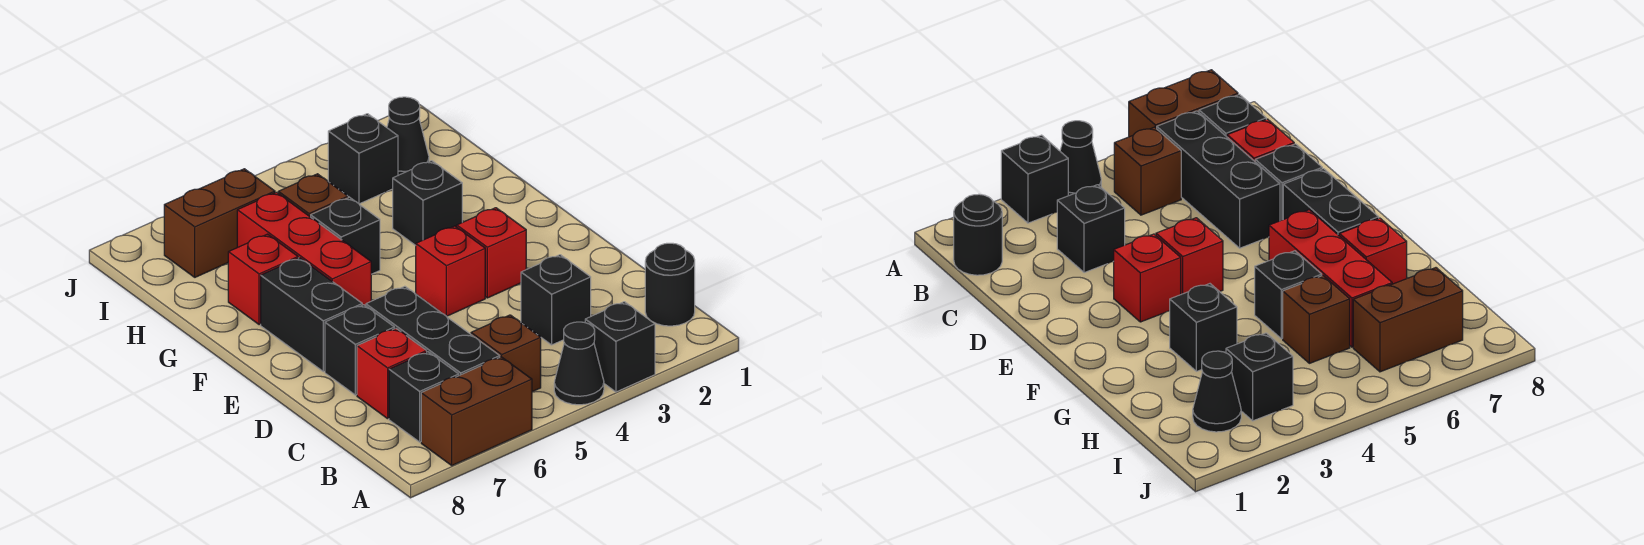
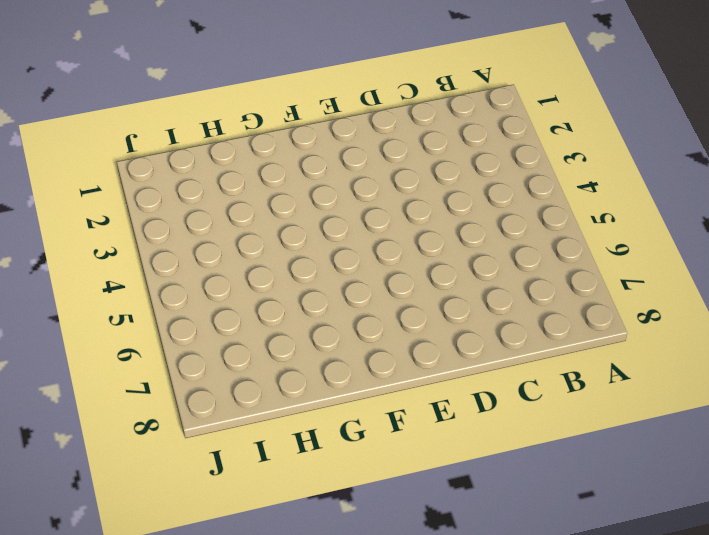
none -> black 1x1 brick [585,302,655,392]
none -> black 1x1 cone [554,322,604,405]
none -> brown 1x2 brick [421,357,532,465]

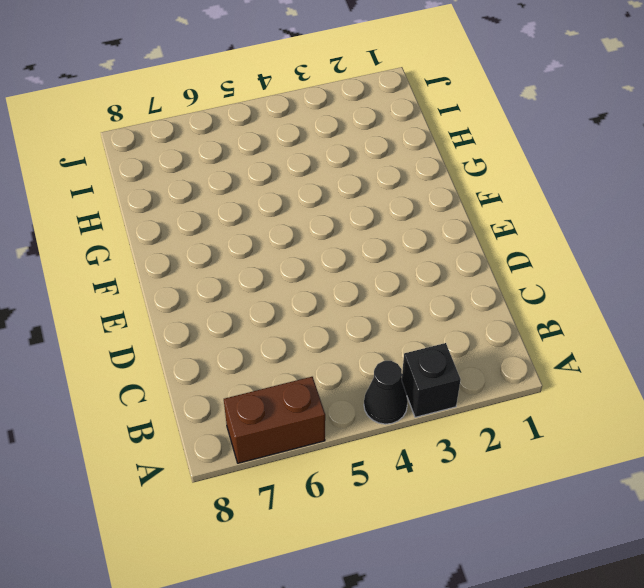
none -> black 1x1 round brick [645,243,695,326]
none -> brown 1x1 brick [471,315,541,392]
none -> black 1x3 brick [366,286,500,376]

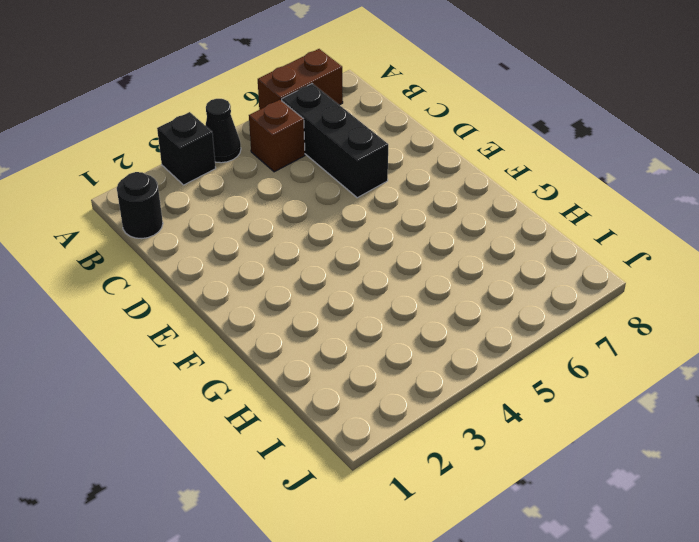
none -> black 1x1 brick [389,352,459,442]
none -> black 1x1 brick [521,255,591,345]
none -> red 1x1 brick [357,328,427,419]

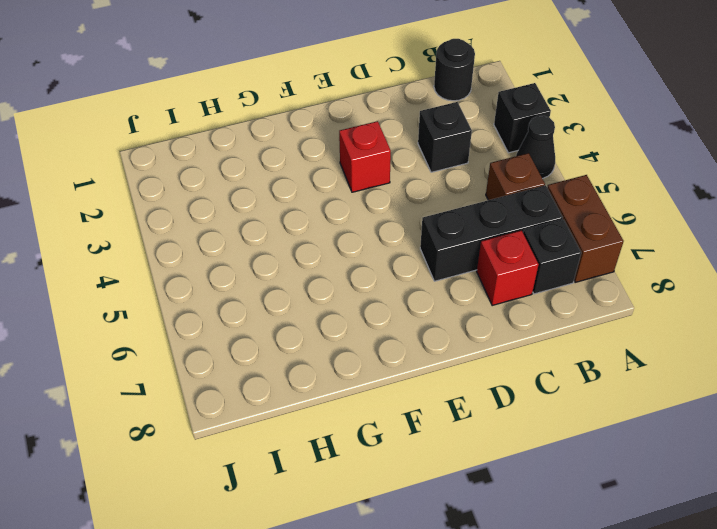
none -> black 1x1 brick [325,305,394,395]
none -> red 1x1 brick [416,226,485,316]
none -> black 1x2 brick [261,258,362,372]

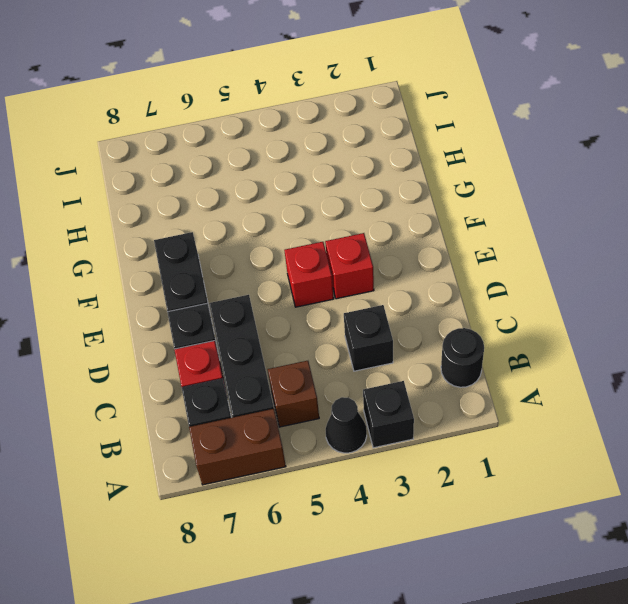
none -> red 1x3 brick [237,192,371,306]
none -> black 1x1 brick [393,161,462,246]
none -> black 1x1 brick [311,197,380,274]

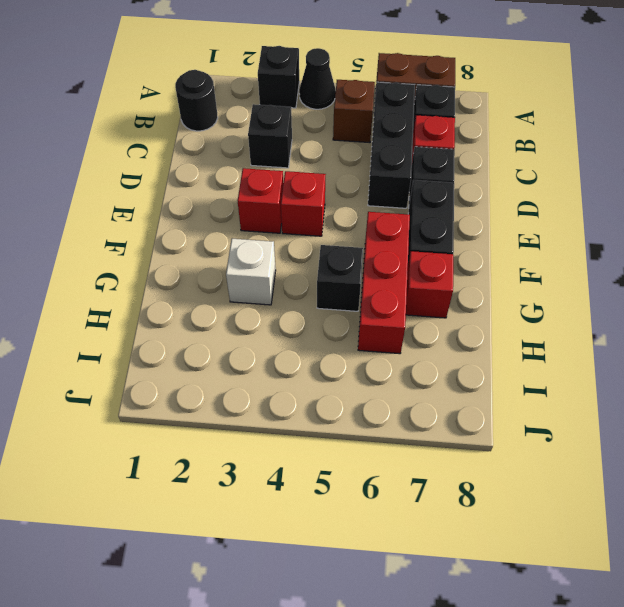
white 1x1 brick [226,239,276,305] -> black 1x1 brick [393,161,462,246]
none -> brown 1x1 brick [278,174,348,217]
none -> black 1x1 cone [387,97,429,175]
none -> black 1x1 brick [328,114,398,204]

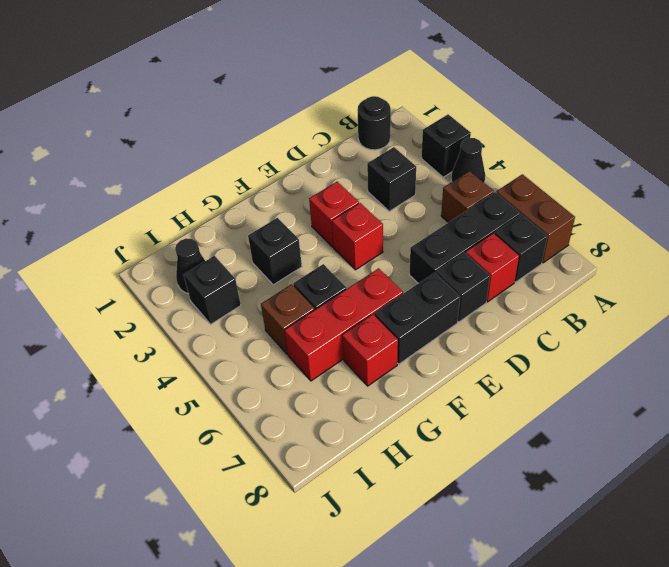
none -> brown 1x2 brick [164,169,275,277]

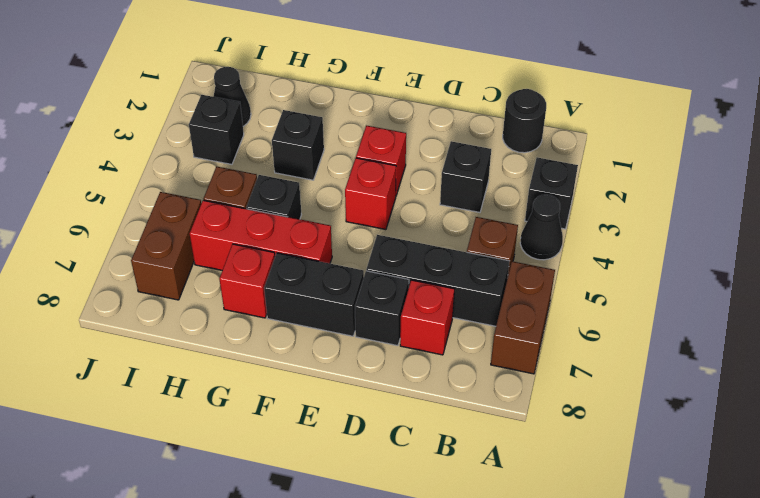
none -> black 1x1 brick [389,352,459,442]

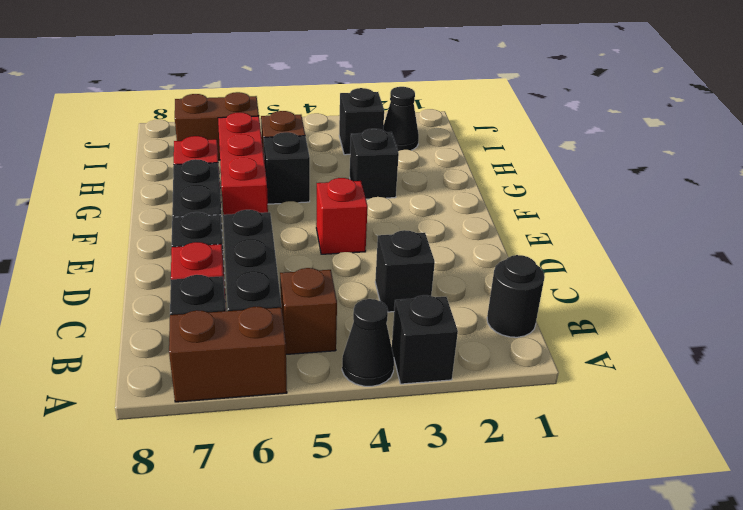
none -> red 1x1 brick [457,208,526,298]

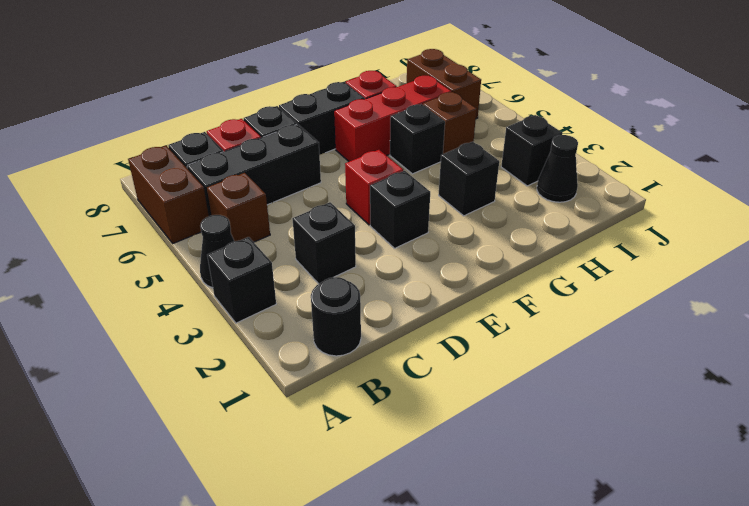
black 1x1 brick [370,171,430,248] -> red 1x1 brick [457,208,526,298]

